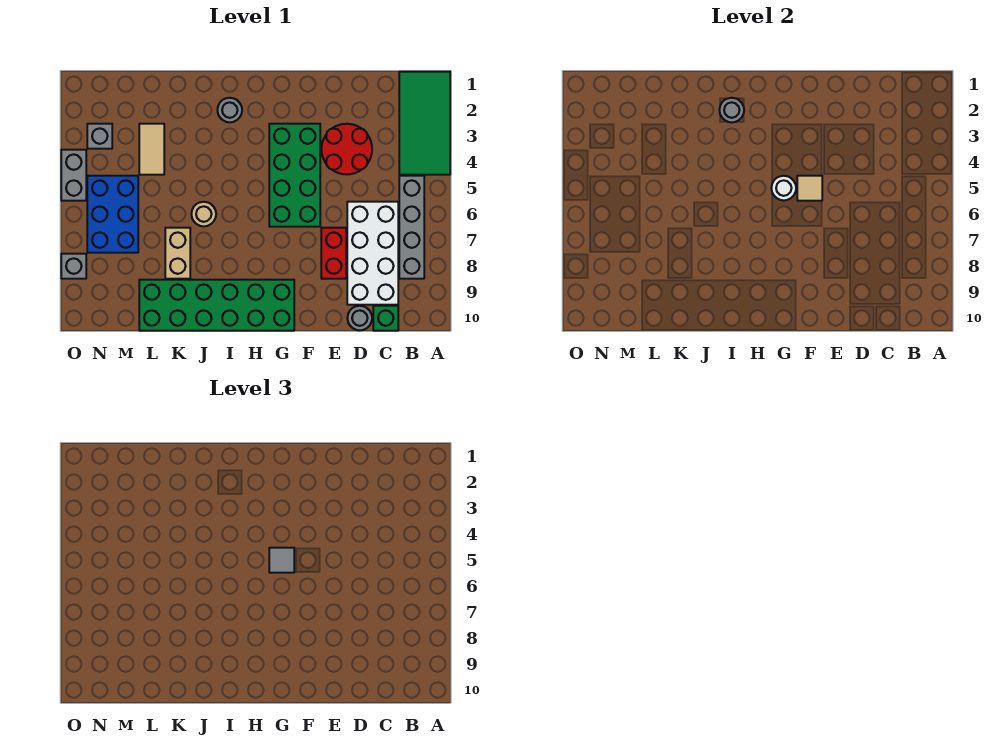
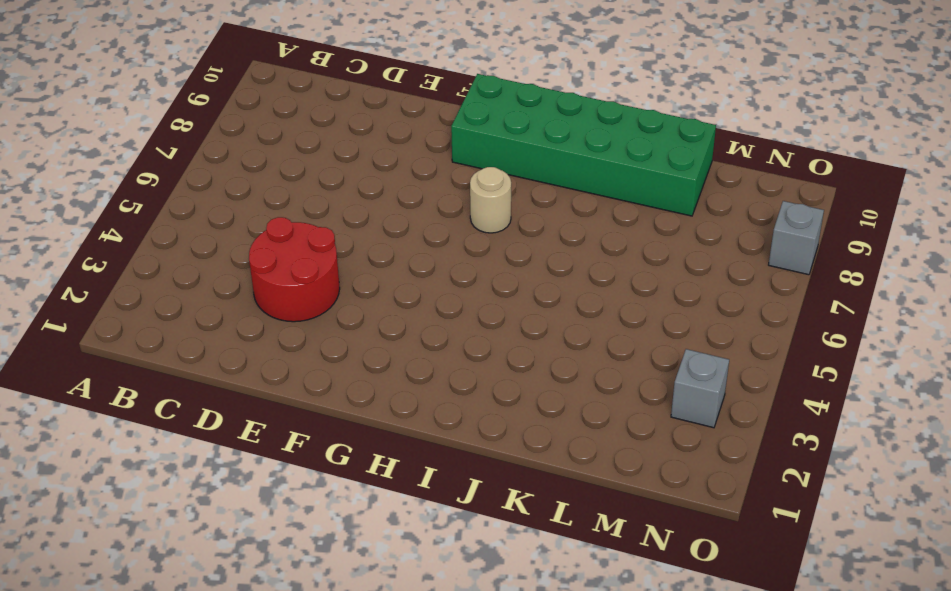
tan 1x1 round brick [470,167,511,233] -> tan 1x1 round brick moved to [191,202,216,226]
none -> green 2x4 tile [399,72,450,175]
none -> grey 1x4 brick [399,176,424,279]
none -> white 2x4 brick [347,202,398,305]

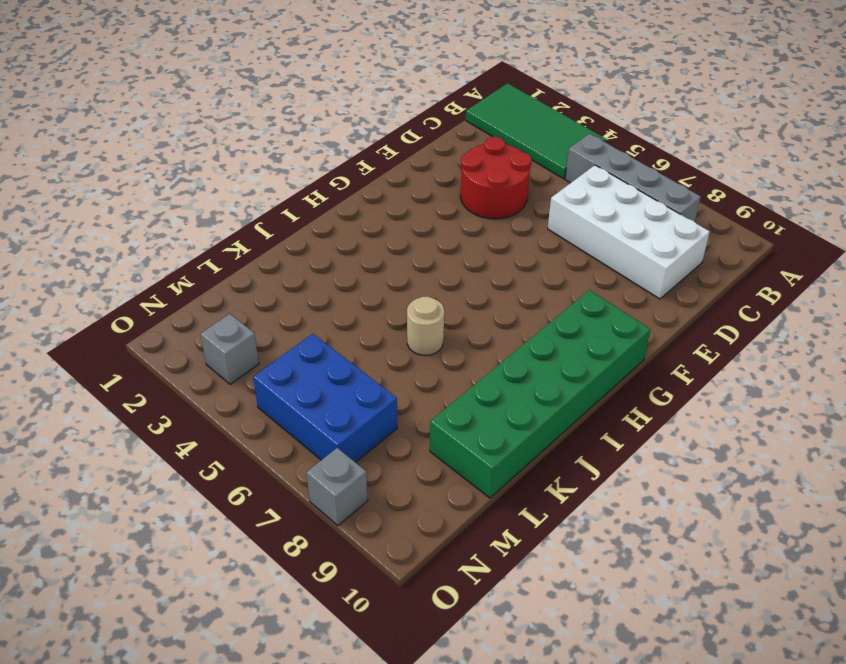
none -> green 1x1 brick [373,306,398,331]
none -> grey 1x1 round brick [347,306,372,330]
none -> red 1x2 brick [321,228,346,279]

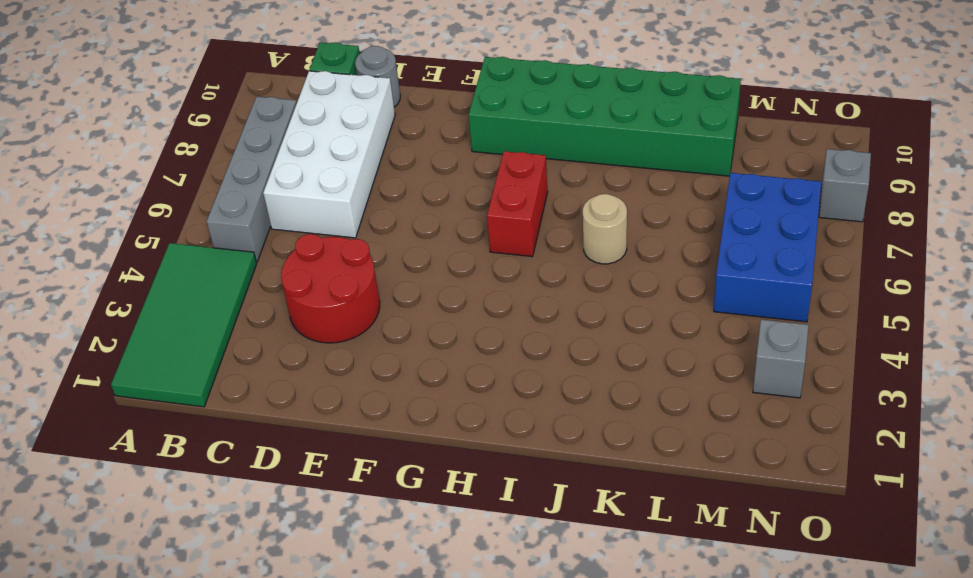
red 1x2 brick [487,151,548,257] -> red 1x2 brick moved to [321,228,346,279]
none -> green 2x4 brick [269,124,320,227]
none -> grey 1x1 round brick [217,98,242,122]
none -> tan 1x2 brick [165,228,190,279]

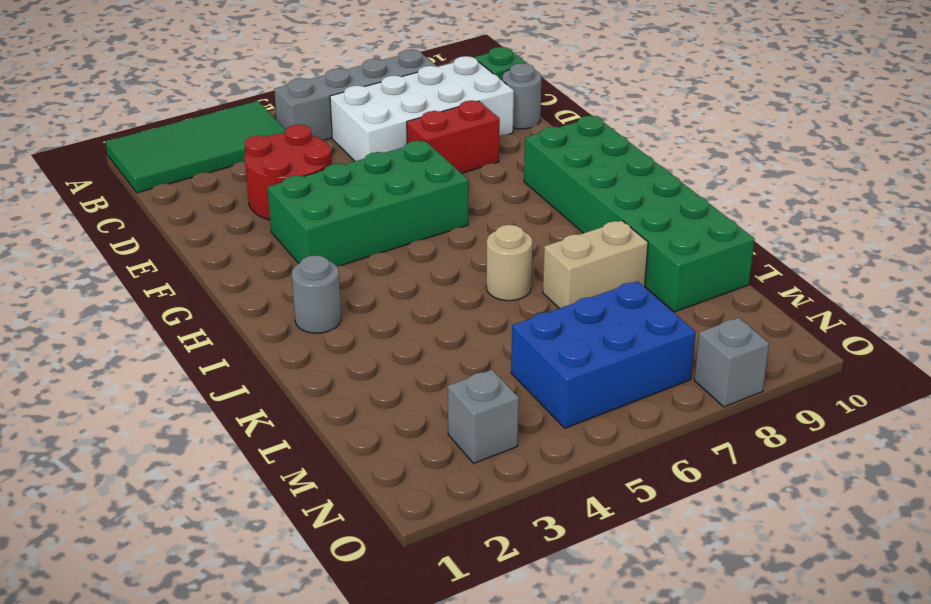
none -> tan 1x2 tile [139,124,164,175]
none -> grey 1x2 brick [61,150,86,201]
none -> tan 1x1 tile [797,176,822,201]

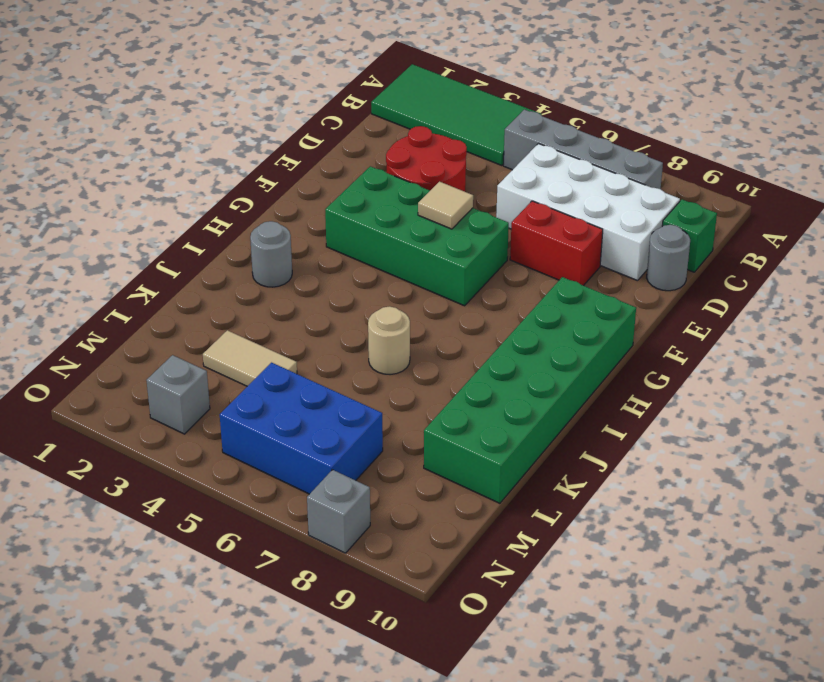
none -> tan 1x2 brick [165,228,190,279]
none -> grey 1x2 brick [61,150,86,201]
none -> white 1x1 round brick [771,176,796,200]

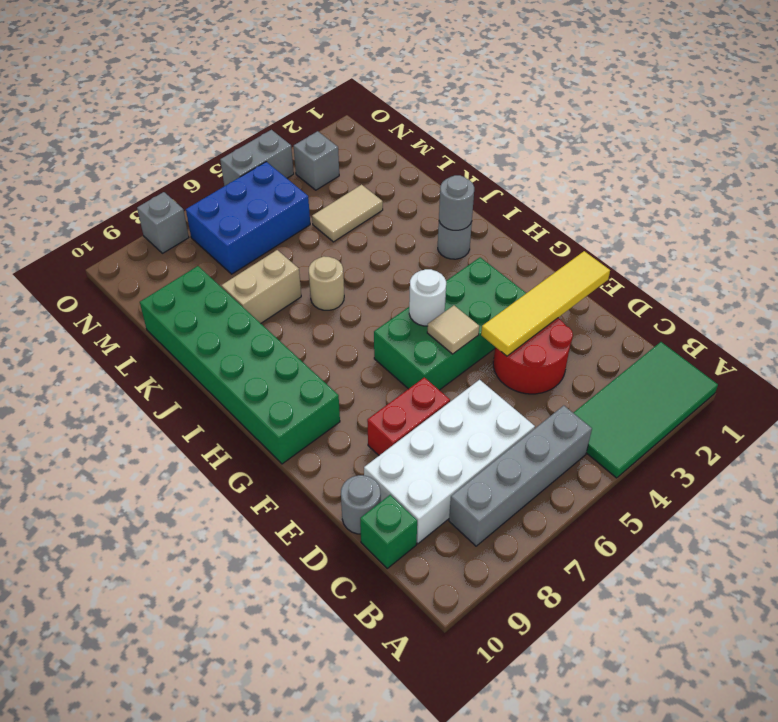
yellow 1x4 tile [481,251,610,356] -> none
none -> grey 1x1 tile [269,548,294,573]

